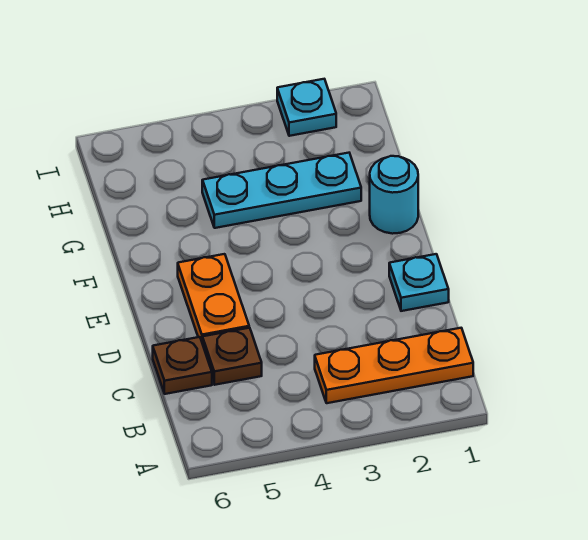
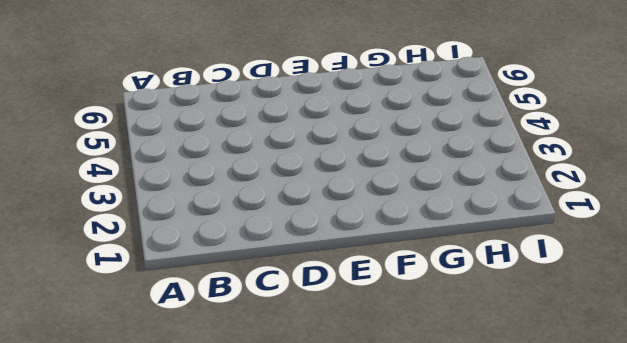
none -> orange 1x3 plate [315,328,473,403]
none -> brown 1x1 plate [202,328,262,385]

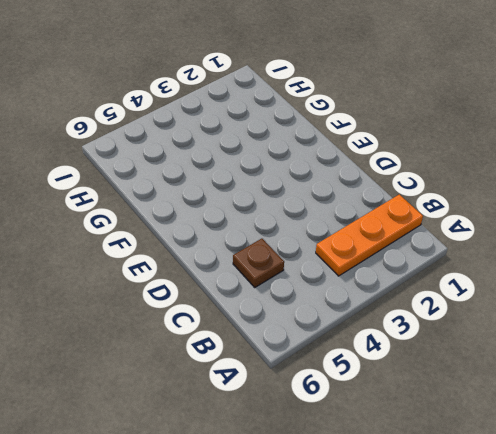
none -> brown 1x1 plate [153,337,212,394]
none -> cyan 1x1 plate [389,254,449,311]

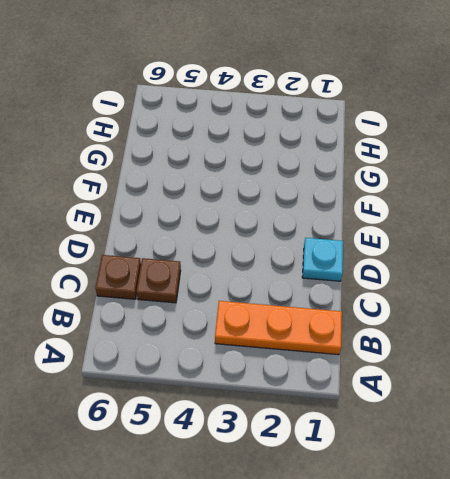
none -> orange 1x2 plate [178,254,249,341]
none -> cyan 1x1 round brick [370,156,418,234]

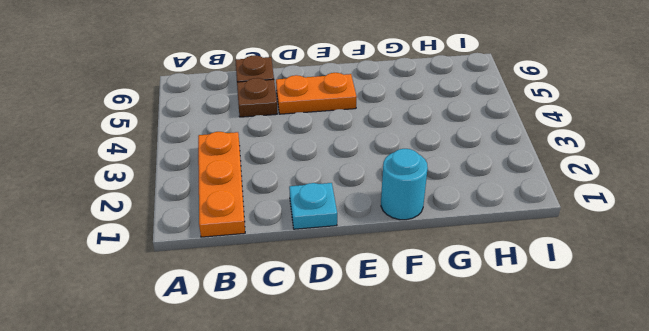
none -> cyan 1x3 plate [202,153,361,228]
none -> cyan 1x1 plate [277,79,336,136]

